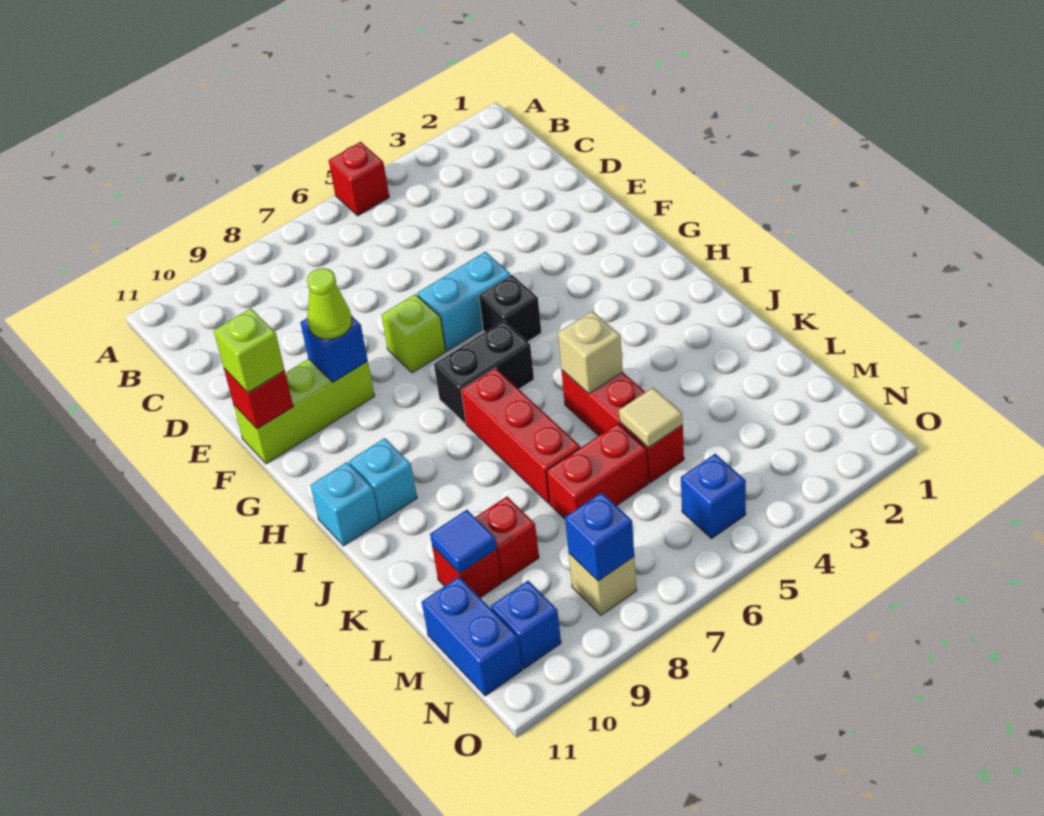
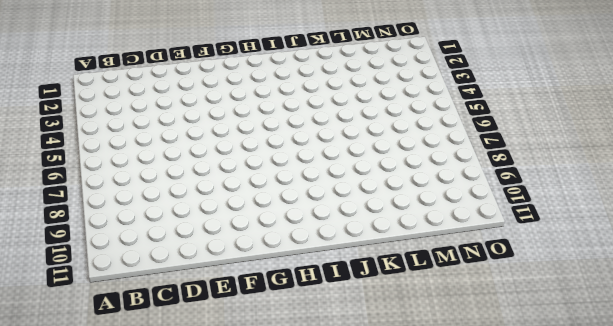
none -> red 1x1 brick [329,142,389,216]
none -> cyan 1x2 brick [417,252,511,351]
none -> lime 1x1 brick [382,294,446,373]

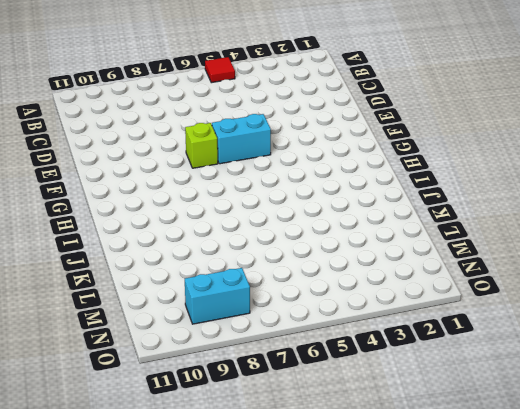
red 1x1 tile [205,57,235,83] -> red 1x1 brick [329,142,389,216]
cyan 1x2 brick [185,268,250,324] -> tan 1x1 brick [569,554,637,615]
none -> lime 1x3 brick [234,359,375,464]
none -> black 1x1 brick [479,275,541,342]
none -> black 1x2 brick [434,321,534,423]

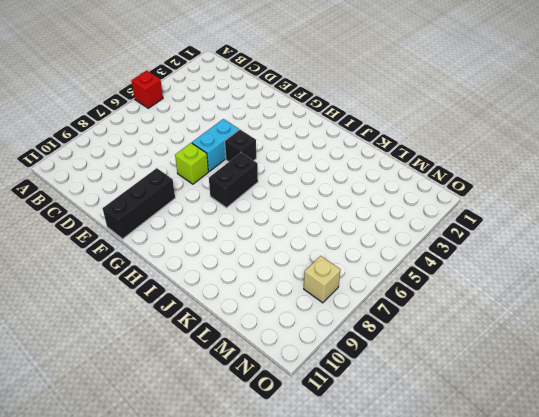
black 1x3 brick [103,168,175,239] -> lime 1x3 brick [234,359,375,464]
none -> red 1x3 brick [461,368,580,503]
none -> cyan 1x1 brick [349,438,417,521]
none -> cyan 1x1 brick [310,462,380,546]

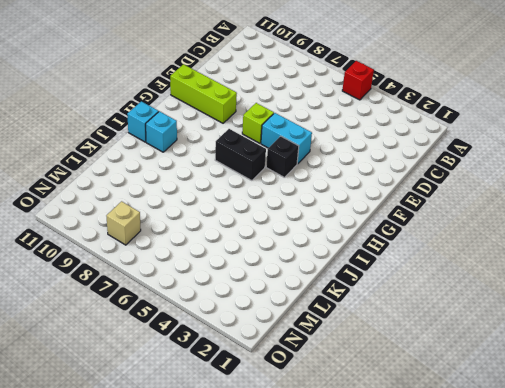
none -> red 1x3 brick [461,368,580,503]
none -> red 1x3 brick [562,370,684,483]
none -> red 1x2 brick [546,424,649,519]

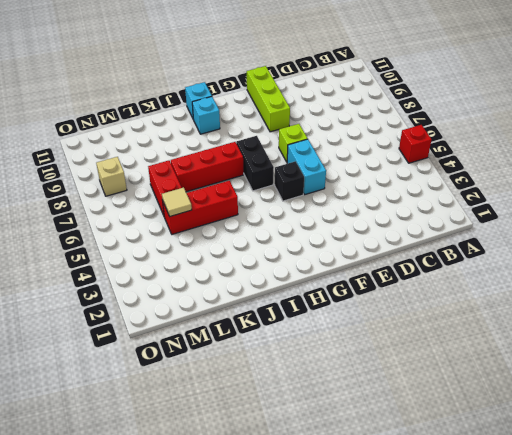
none -> red 1x1 brick [475,497,539,582]
none -> red 1x1 brick [432,546,501,598]
none -> blue 1x2 brick [422,577,522,696]

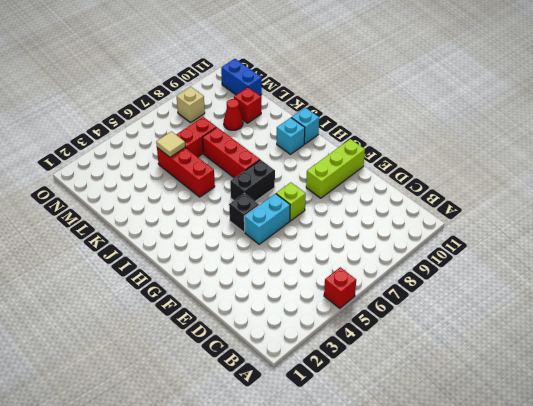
red 1x1 cone [224,99,243,130] -> red 1x1 brick [475,497,539,582]
none -> blue 1x1 brick [681,454,746,538]
none -> blue 1x1 brick [491,581,561,669]
none -> blue 1x1 brick [300,316,368,382]

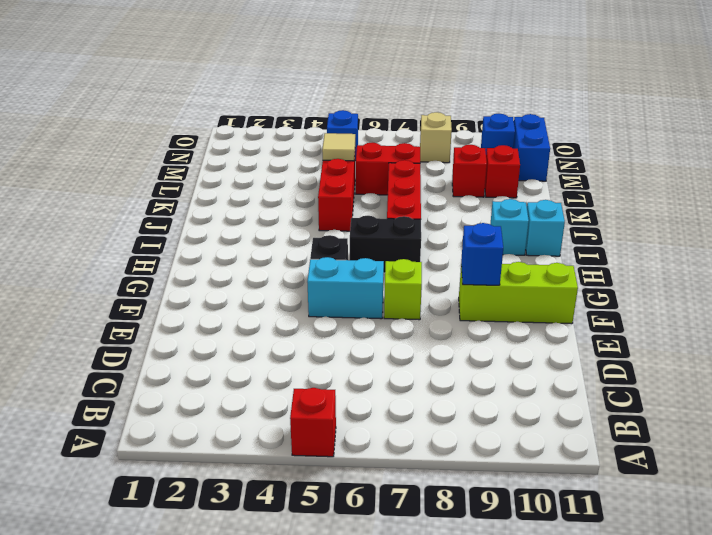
none -> red 1x1 brick [224,369,293,429]
none -> tan 1x1 brick [558,311,623,394]
none -> blue 1x1 tile [430,510,497,573]

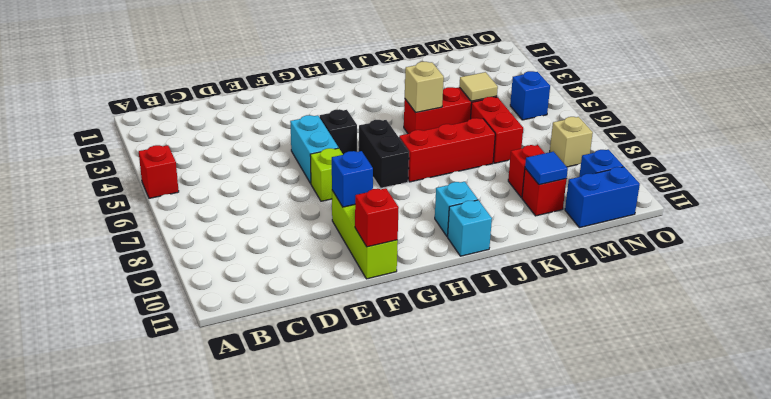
none -> blue 1x1 brick [565,492,634,581]
none -> lime 1x1 cone [307,268,352,339]
none -> lime 1x1 brick [214,308,285,392]

